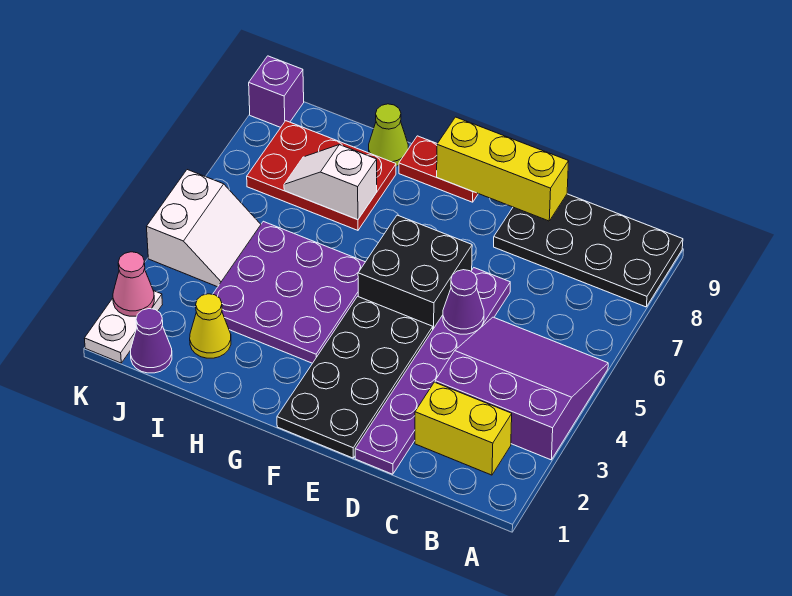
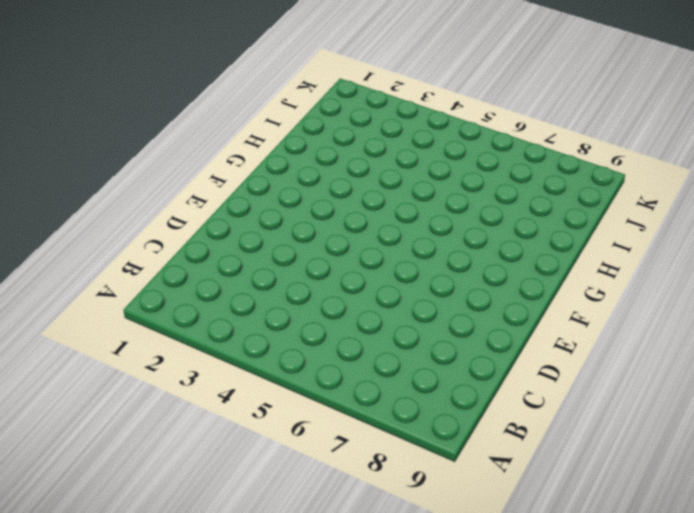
none -> purple 3x3 slope [435,317,608,460]
none -> black 2x4 plate [494,194,683,307]
none -> yellow 1x2 brick [415,382,512,475]

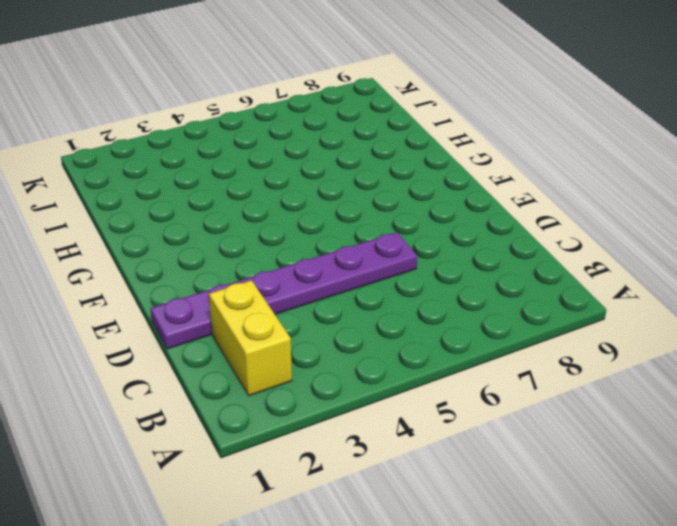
none -> purple 3x3 slope [435,317,608,460]
none -> black 2x4 plate [494,194,683,307]
none -> black 2x4 plate [277,296,433,458]

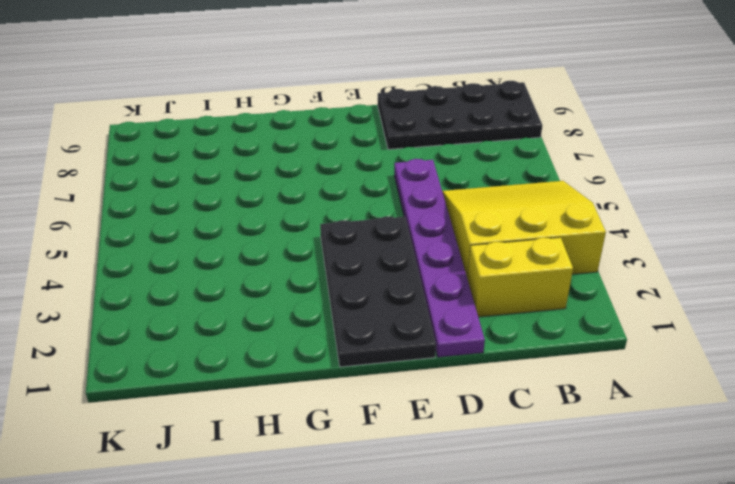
yellow 3x3 slope [442,181,606,277] -> purple 3x3 slope [435,317,608,460]
none -> black 2x2 brick [358,215,472,329]
none -> red 1x2 plate [399,136,478,202]
none -> purple 3x3 plate [213,221,365,363]

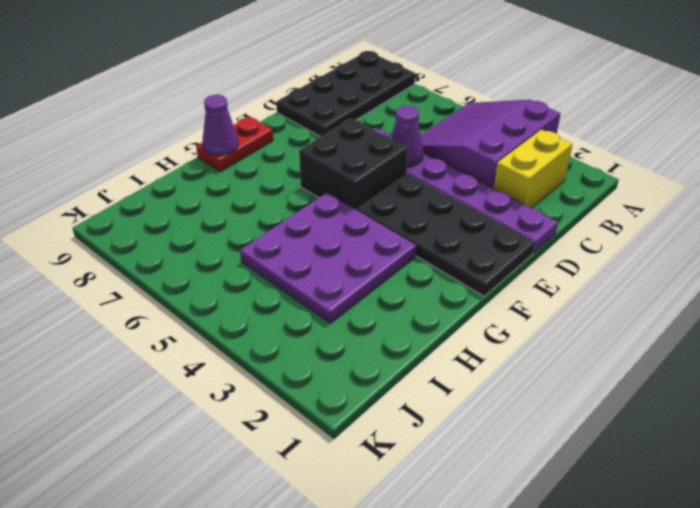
purple 1x1 cone [202,95,238,155] -> purple 1x1 cone moved to [131,309,172,373]
none -> red 2x3 plate [247,121,396,230]
none -> lime 1x1 cone [369,104,408,166]
none -> yellow 1x1 cone [190,294,231,358]

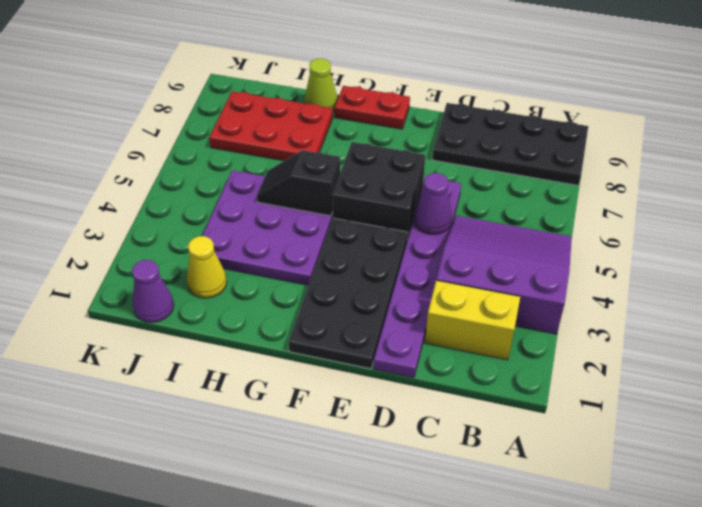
black 1x2 slope [257,150,340,216] -> none
none -> white 2x2 slope [147,170,261,287]
none -> white 1x2 plate [84,291,162,363]
none -> purple 1x1 brick [249,56,304,127]

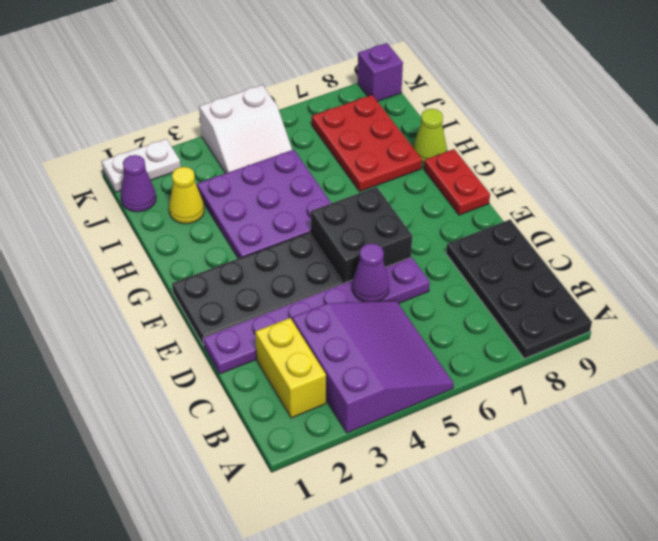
none -> yellow 1x3 brick [437,117,569,221]
none -> white 1x2 slope [284,145,377,220]
none -> pink 1x1 cone [113,252,154,316]

